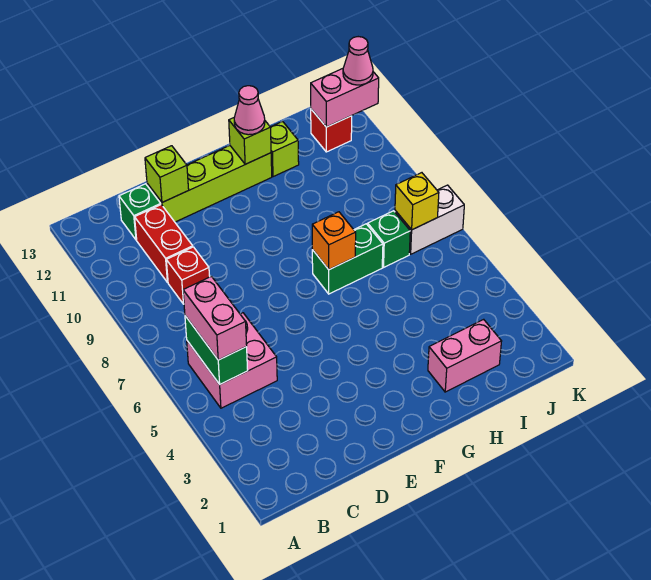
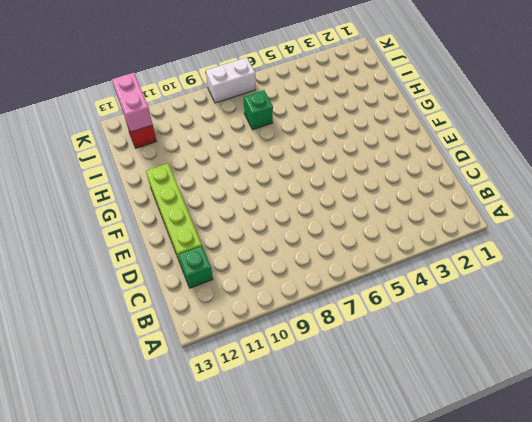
white 1x2 brick [206,57,256,103] -> white 1x2 brick turned to [395,185,464,254]
none -> pink 2x2 brick [187,313,277,408]
none -> red 1x1 brick [166,247,210,304]
none -> red 1x2 brick [135,205,193,283]

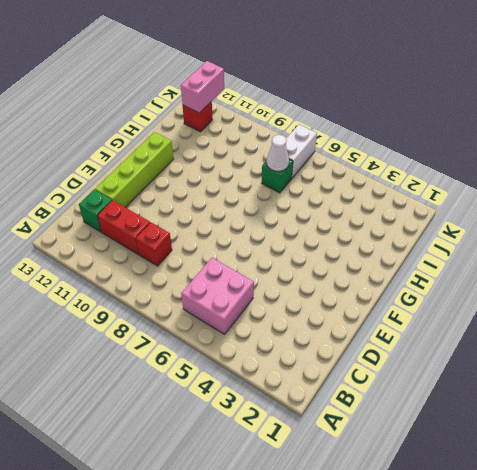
white 1x1 cone [267,135,289,171] -> none
none -> green 1x2 brick [312,224,383,294]
none -> pink 1x2 brick [428,319,502,392]
none -> lime 1x1 brick [271,121,299,177]

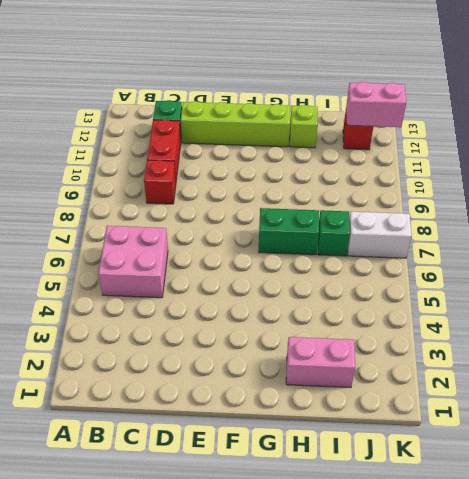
none -> green 1x2 brick [185,316,248,384]
none -> lime 1x1 brick [145,146,189,202]
none -> orange 1x1 brick [312,212,356,270]

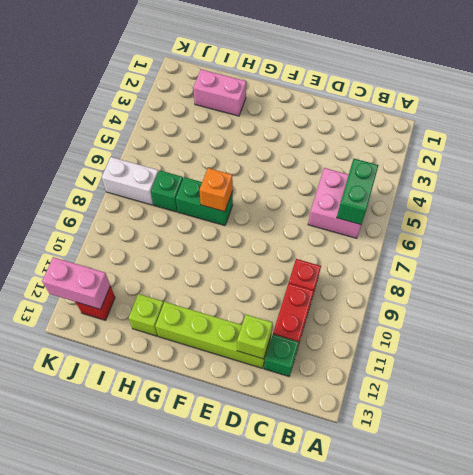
none -> lime 1x1 brick [229,118,271,164]
none -> yellow 1x1 brick [395,173,439,230]
none -> pink 1x2 brick [183,276,247,360]

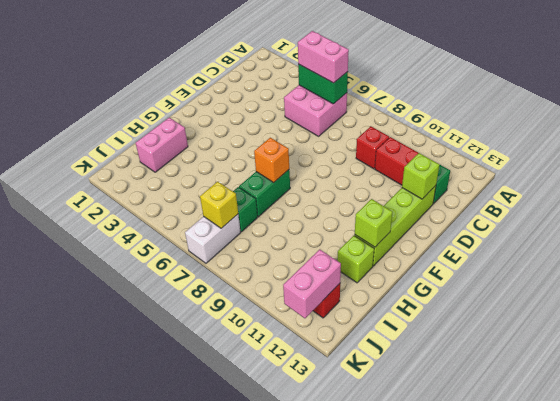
none -> pink 1x1 cone [234,86,265,135]
none -> pink 1x1 cone [343,37,373,85]

